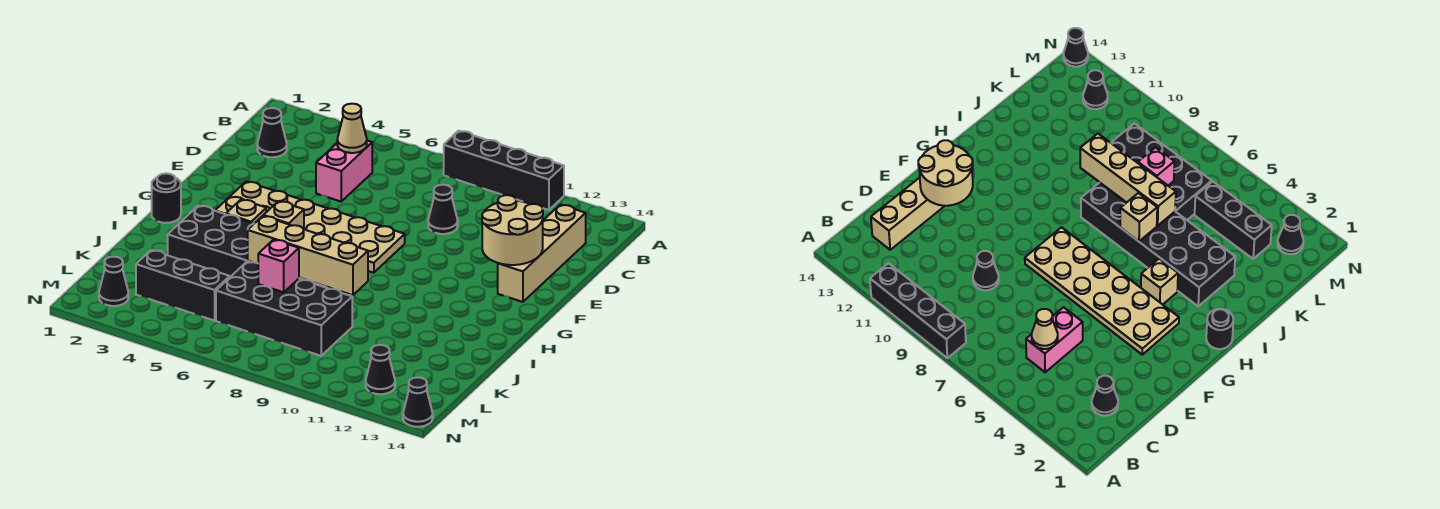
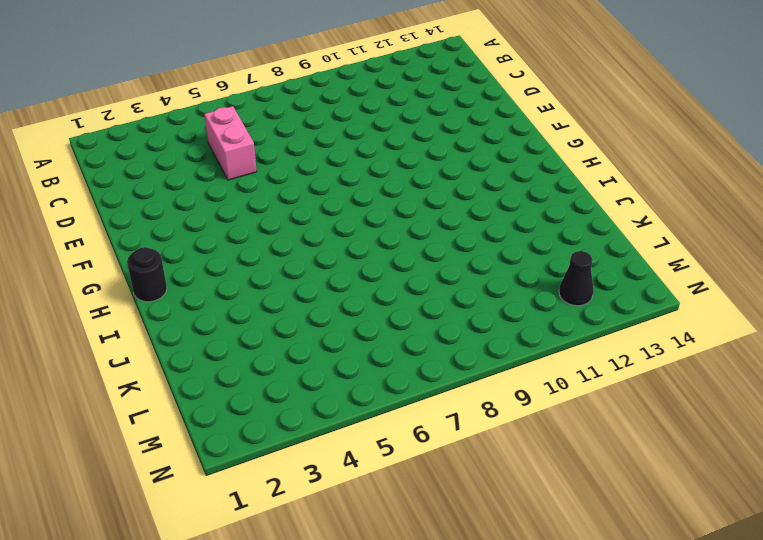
none -> black 1x4 brick [444,131,564,210]
none -> black 1x1 cone [257,108,287,157]
none -> tan 1x4 brick [498,205,586,302]

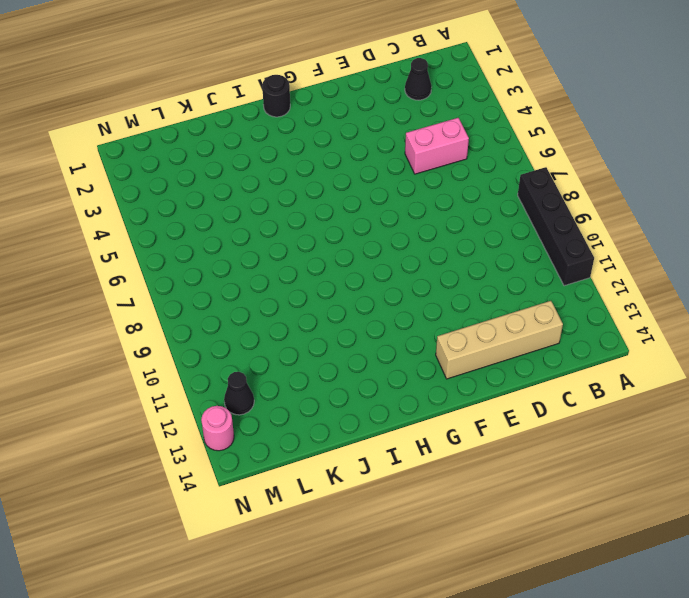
pink 1x1 round brick [201,406,234,451] -> none
none -> black 1x1 cone [428,185,458,234]
none -> tan 2x6 plate [215,181,405,273]
none -> tan 1x1 brick [226,199,266,223]

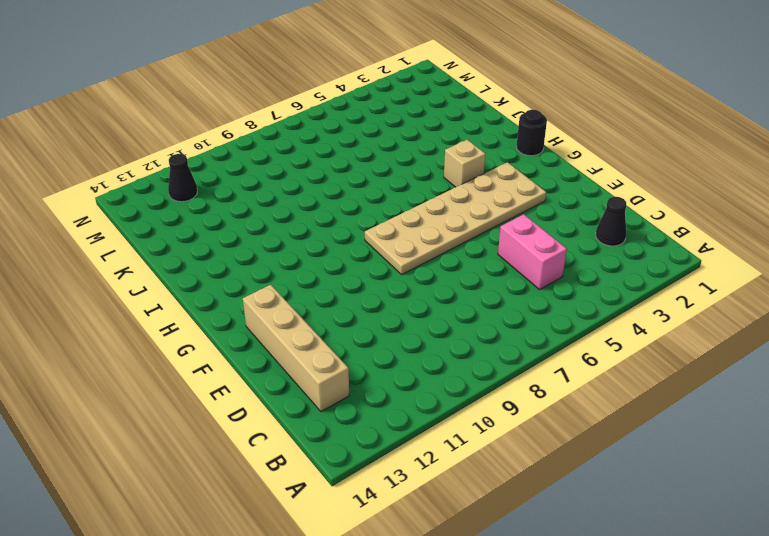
none -> black 1x4 brick [444,131,564,210]
none -> black 1x1 cone [428,185,458,234]
none -> black 2x6 brick [168,205,350,295]

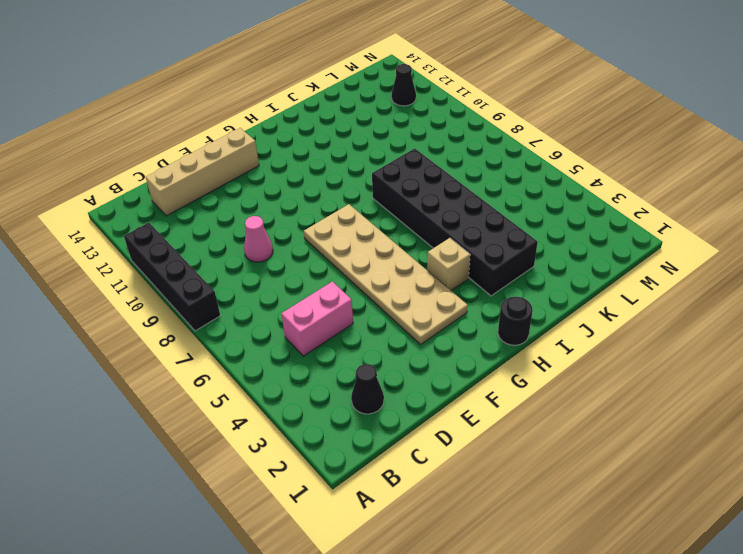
pink 1x1 cone [244,216,273,262] -> black 1x1 cone [428,185,458,234]
none -> black 2x4 brick [216,262,352,356]
none -> black 1x3 brick [136,250,230,321]
none -> black 1x1 cone [99,257,128,306]

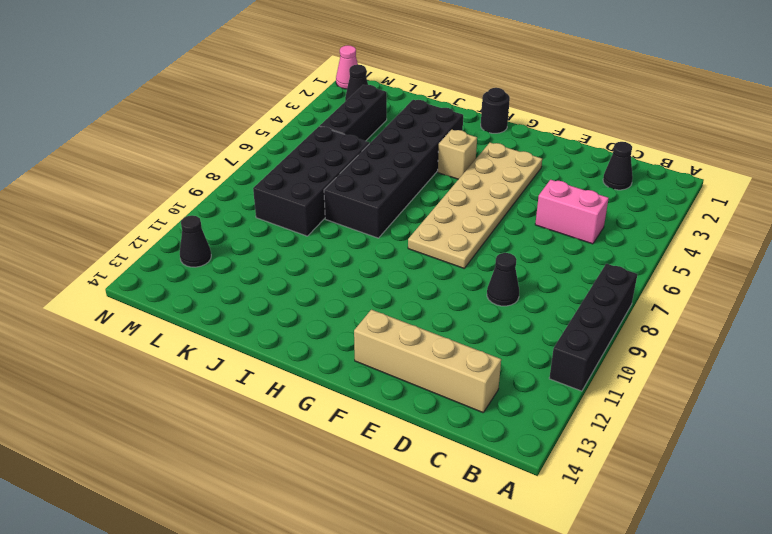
pink 1x1 cone [336,45,358,89] -> none
none -> black 1x1 cone [403,377,433,427]
none -> tan 1x1 cone [337,104,367,153]
none -> tan 2x2 round brick [482,195,543,265]

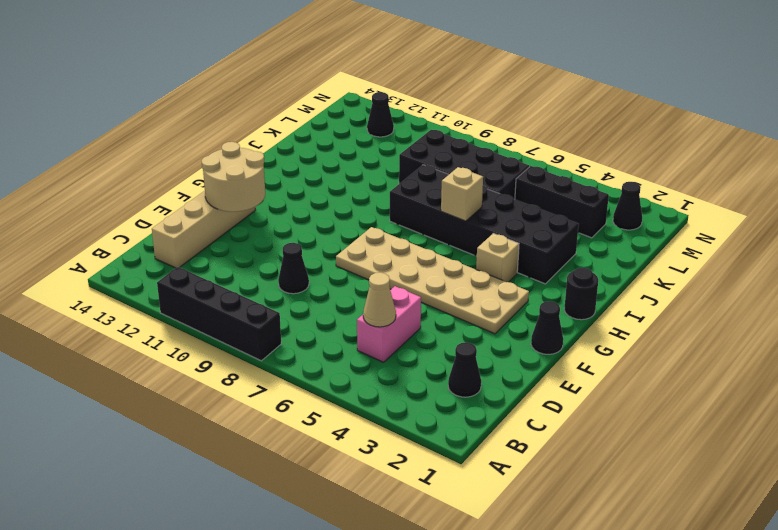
black 1x1 cone [531,301,563,354] -> black 1x1 cone moved to [403,377,433,427]
none -> tan 1x4 brick [248,216,368,295]
none -> pink 1x1 brick [258,240,299,292]

